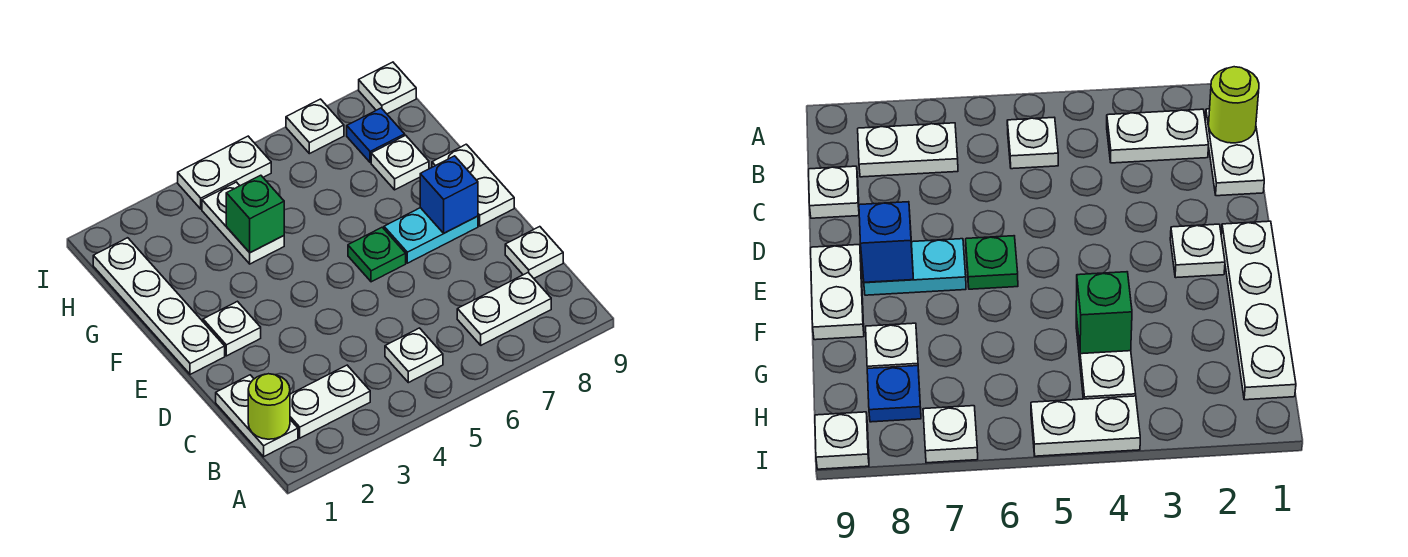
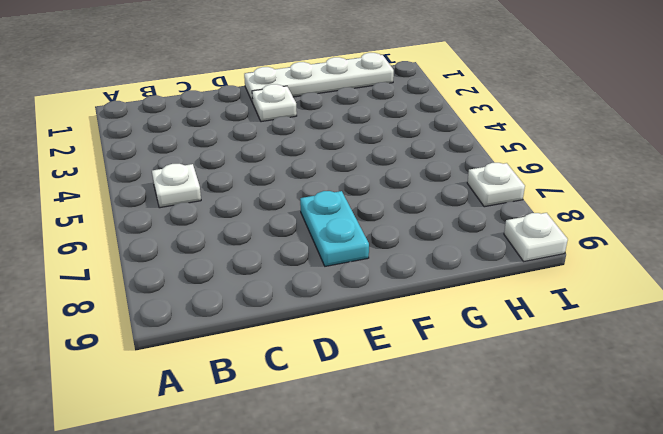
none -> white 1x2 plate [216,375,298,457]
none -> white 1x2 plate [290,365,370,438]
none -> white 1x2 plate [457,273,551,345]

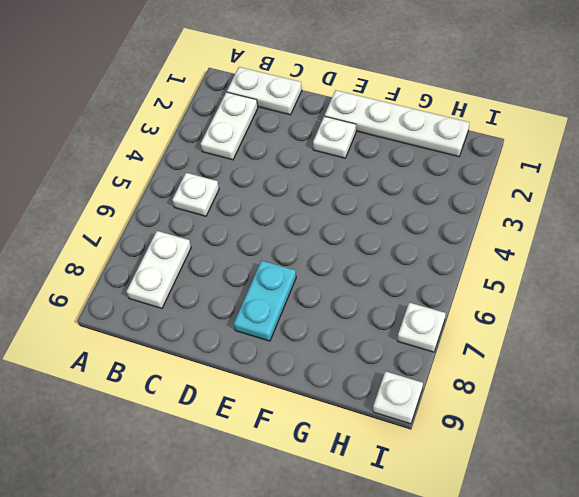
none -> white 1x1 plate [505,227,563,278]
none -> green 1x1 plate [348,227,406,282]
none -> white 1x2 plate [432,144,514,226]

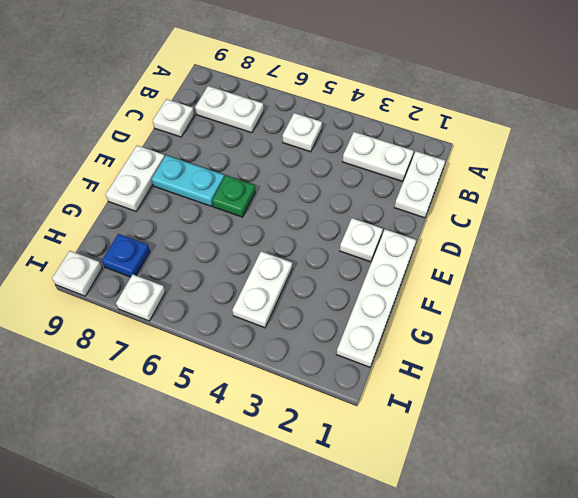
none -> white 1x1 plate [371,135,429,190]
none -> white 1x2 plate [178,136,271,209]
none -> lime 1x1 round brick [248,374,290,439]

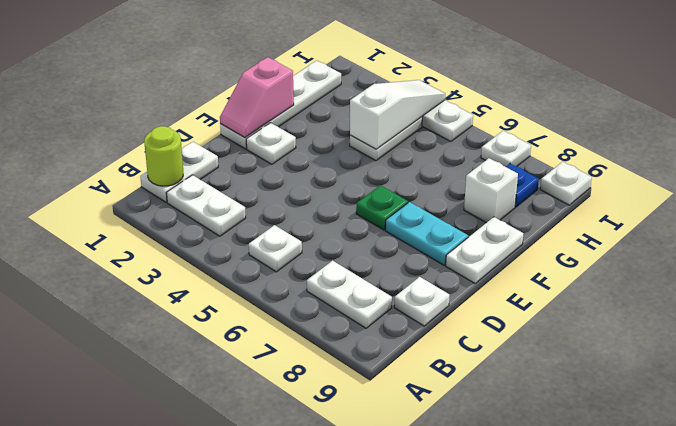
pink 1x2 slope [220,57,294,138] -> none
white 1x3 slope [350,80,445,149] -> green 1x1 brick [226,175,284,253]
white 1x1 brick [464,158,518,223] -> white 1x1 plate [371,135,429,190]
none -> blue 1x1 brick [420,156,478,233]

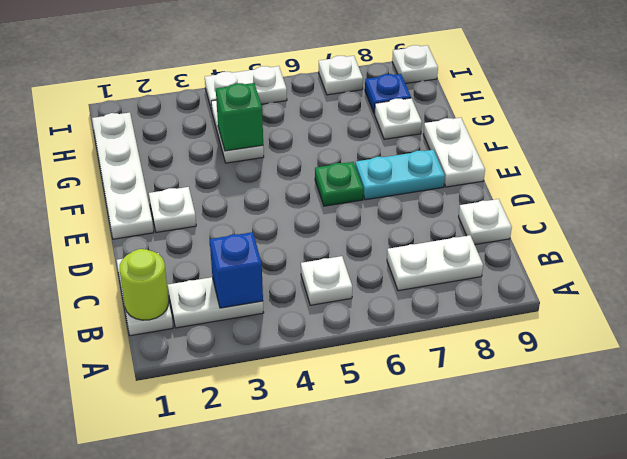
blue 1x1 brick [210,232,263,308] -> blue 1x1 brick moved to [420,156,478,233]

